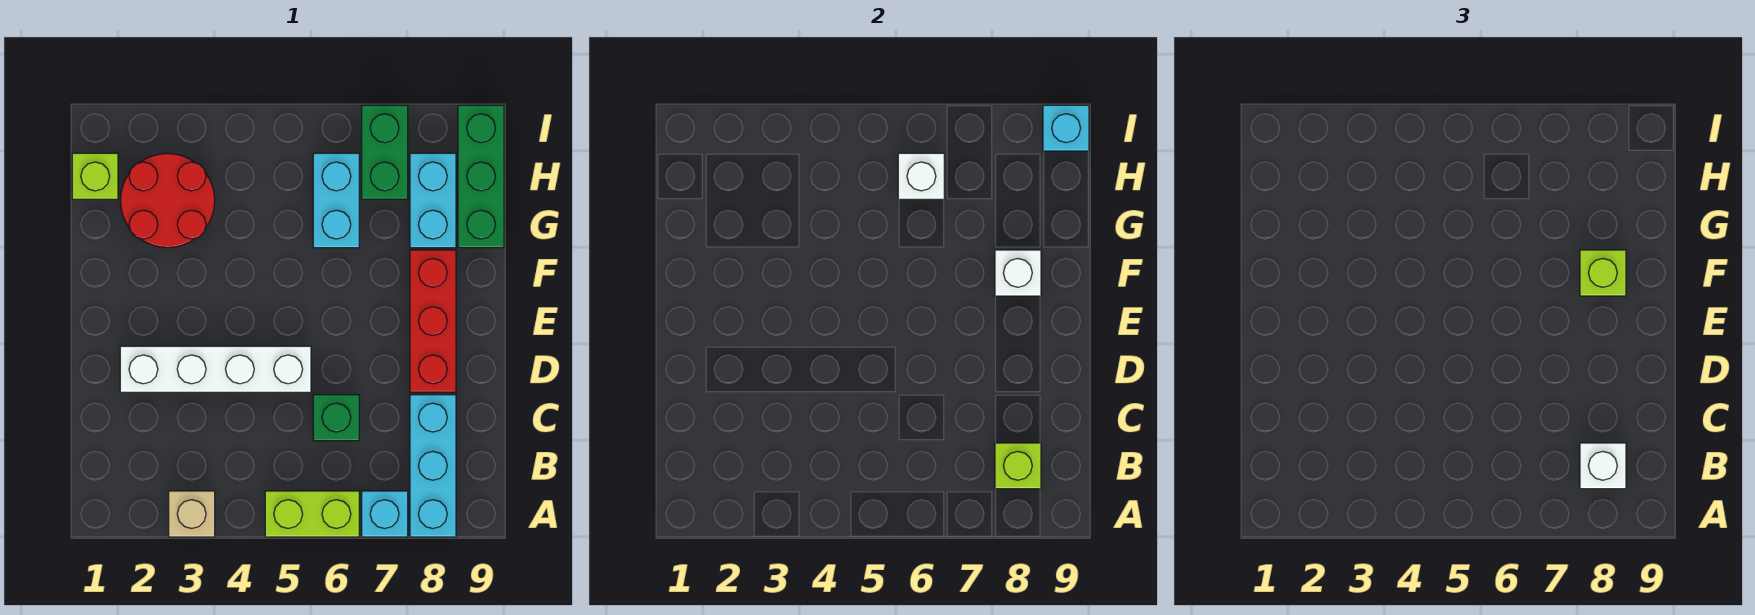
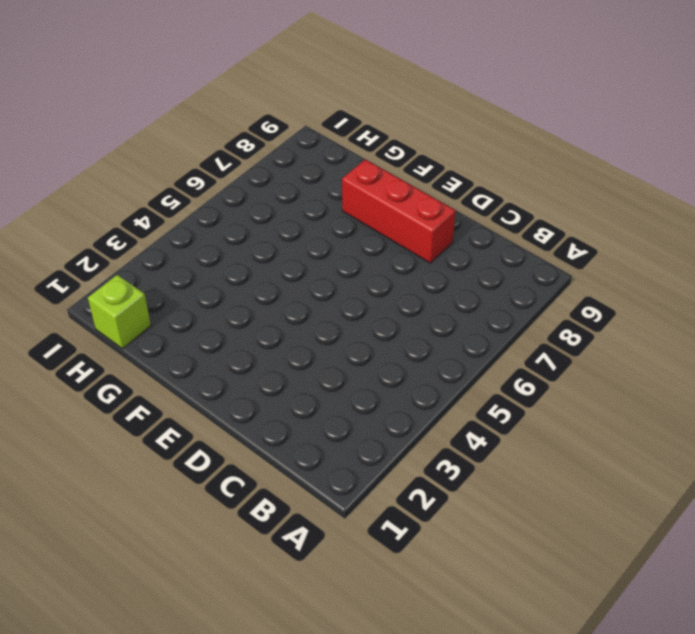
none -> tan 1x1 brick [169,491,215,537]
none -> lime 1x2 brick [265,491,359,537]
none -> cyan 1x1 brick [362,491,408,537]

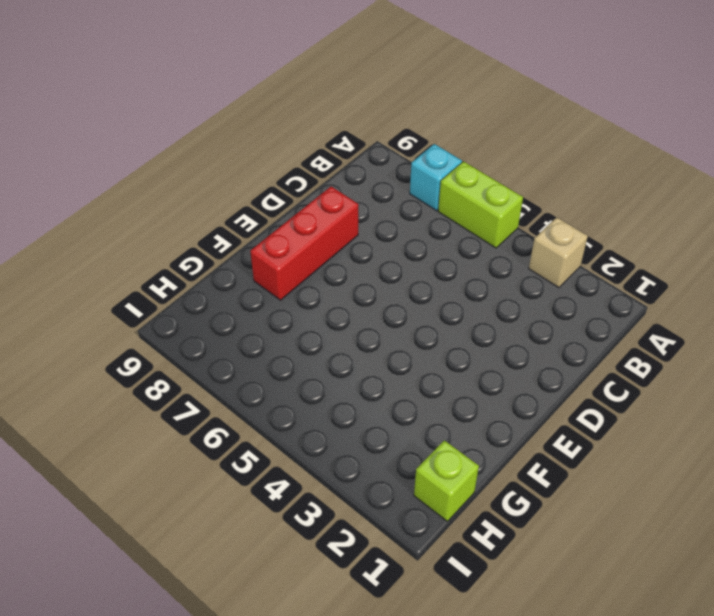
none -> cyan 1x3 brick [410,395,456,537]
none -> green 1x1 brick [313,395,359,441]
none -> white 1x4 brick [120,346,311,392]

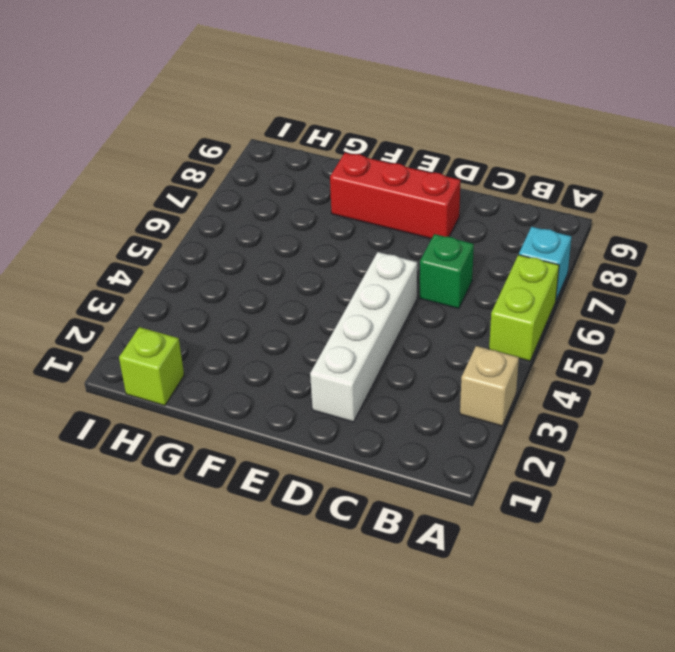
none -> cyan 1x3 brick [410,395,456,537]
none -> red 2x2 round brick [121,153,215,248]
none -> cyan 1x2 brick [313,153,359,248]

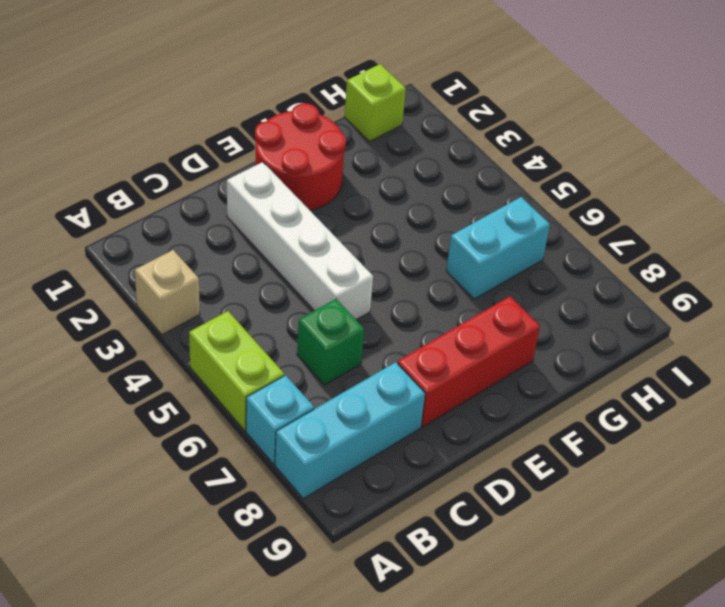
red 2x2 round brick [255,103,346,210] -> red 2x2 round brick moved to [121,153,215,248]
none -> cyan 1x2 brick [410,153,456,248]
none -> green 1x3 brick [458,105,504,248]
none -> green 1x2 brick [362,105,408,199]

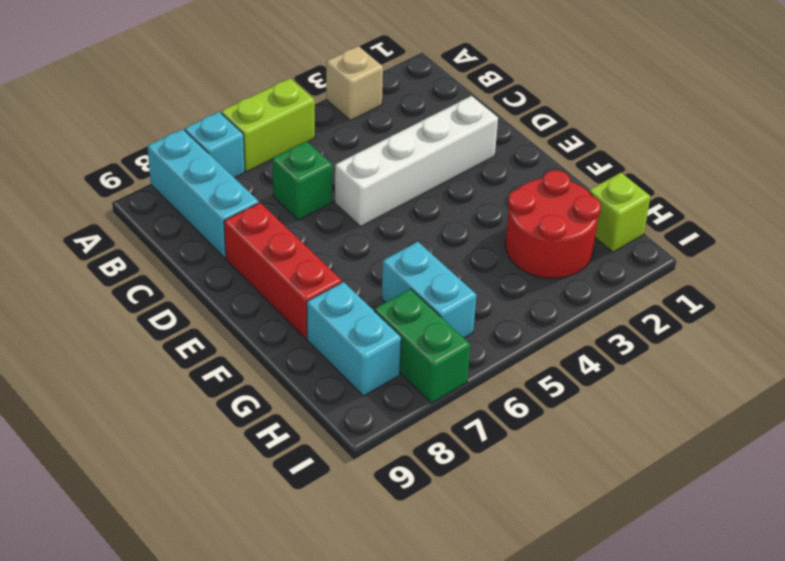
none -> green 1x3 brick [458,105,504,248]
none -> lime 1x1 brick [995,443,1041,489]
none -> white 1x1 brick [995,250,1041,296]

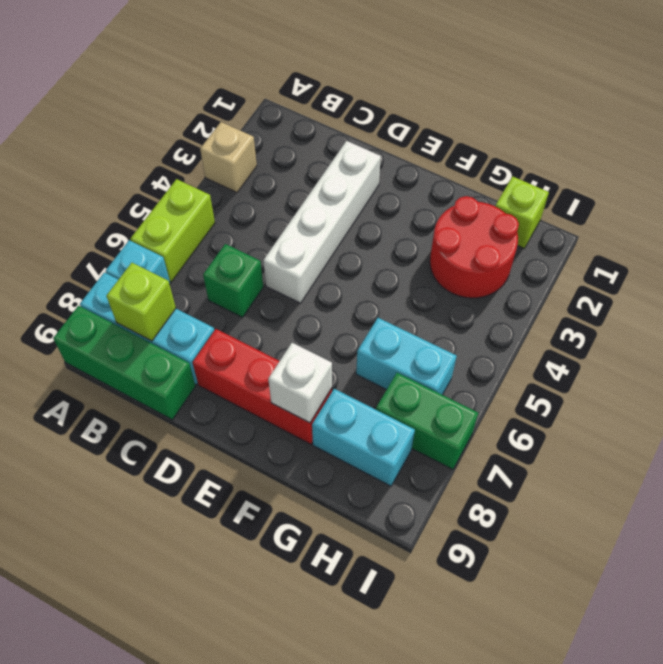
green 1x3 brick [53,306,195,420] -> green 1x3 brick moved to [458,105,504,248]
none -> white 1x1 brick [898,153,944,199]
none -> cyan 1x1 brick [1043,105,1089,151]
none -> white 1x1 brick [1580,443,1626,489]

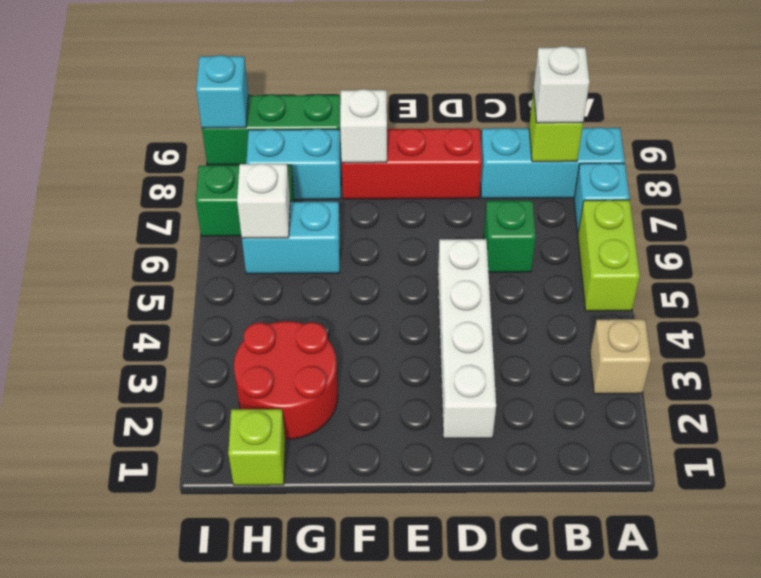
none -> lime 1x1 brick [1580,250,1626,296]

